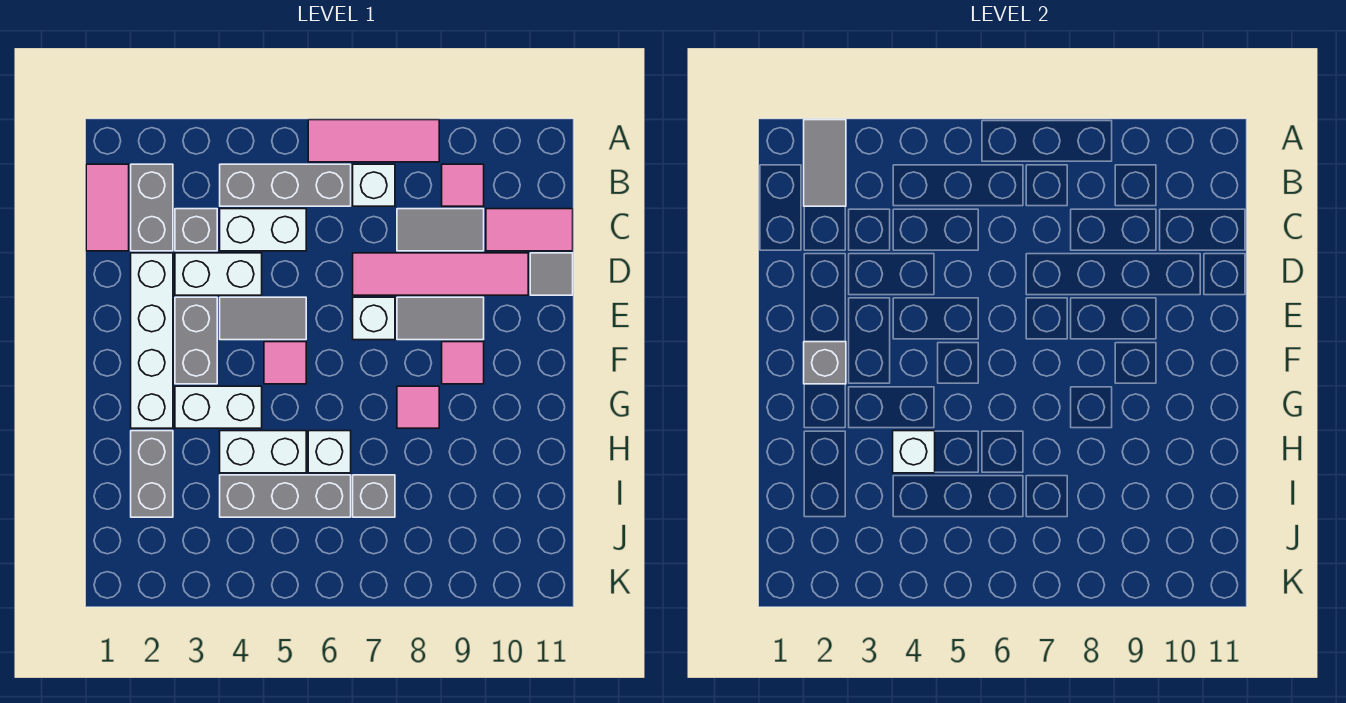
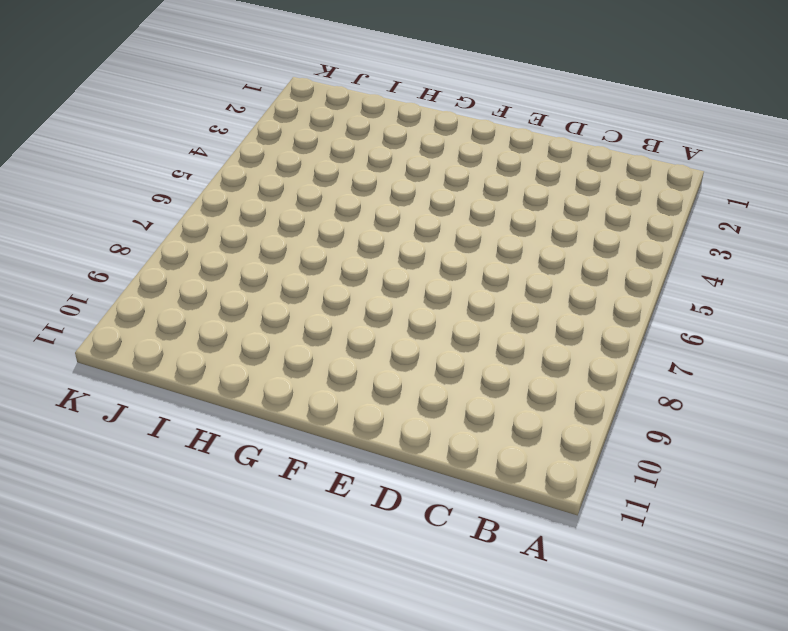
none -> pink 1x3 tile [308,120,439,162]
none -> pink 1x2 tile [86,164,129,251]
none -> grey 1x2 brick [131,164,173,251]
none -> grey 1x3 brick [220,164,351,206]

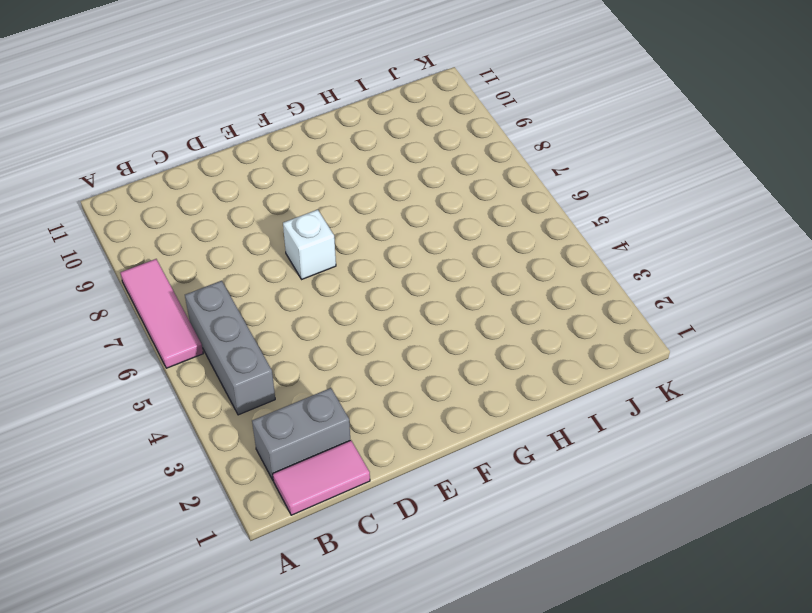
none -> white 1x1 brick [353,164,395,206]
none -> pink 1x1 tile [442,164,484,206]
none -> grey 1x1 brick [175,209,217,251]
none -> white 1x2 brick [220,209,306,251]

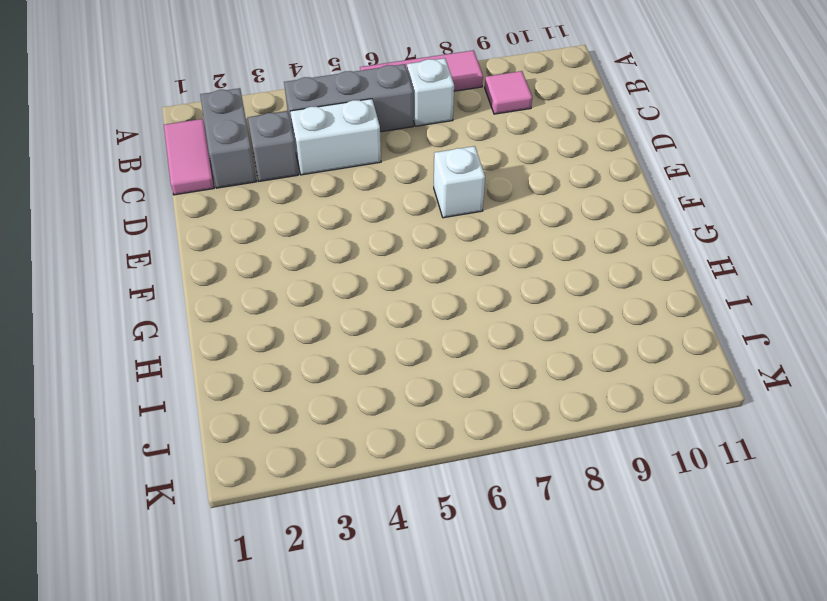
none -> grey 1x2 tile [397,209,484,251]
none -> pink 1x2 tile [486,209,573,251]
none -> white 1x4 brick [131,253,173,428]
none -> white 1x2 brick [175,253,262,295]

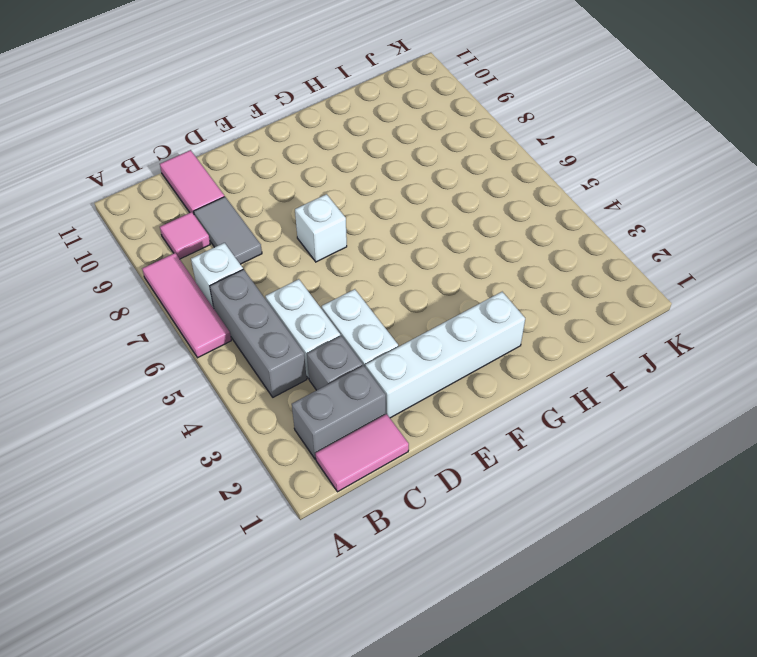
none -> pink 1x4 tile [353,253,528,295]
none -> grey 1x1 tile [530,253,573,295]
none -> grey 1x2 brick [175,297,217,384]
none -> grey 1x2 tile [220,297,306,340]

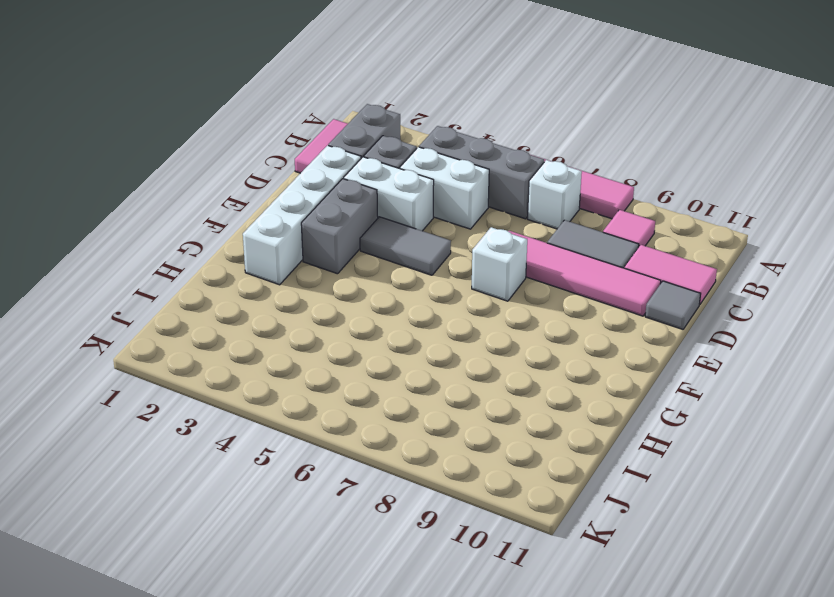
none -> grey 1x2 tile [397,297,484,340]
none -> pink 1x1 tile [264,342,306,384]
none -> pink 1x1 tile [442,342,484,384]
none -> white 1x2 brick [175,386,262,428]

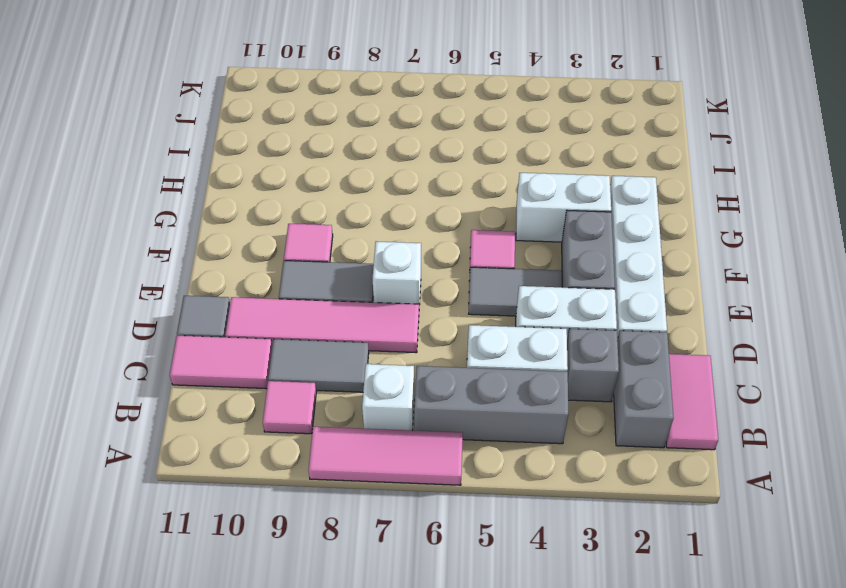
none -> pink 1x1 tile [397,386,439,428]
none -> grey 1x2 brick [131,431,173,517]
none -> white 1x2 brick [220,431,306,473]
none -> white 1x1 brick [308,431,351,473]

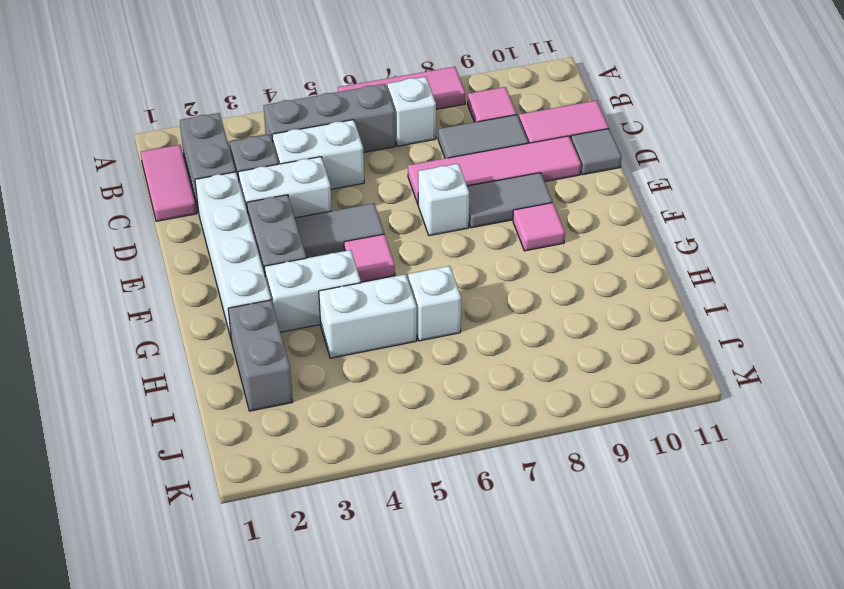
none -> pink 1x1 tile [397,386,439,428]
none -> grey 1x3 brick [220,475,351,517]
none -> grey 1x1 brick [353,475,395,517]
none -> grey 1x2 tile [804,120,846,206]

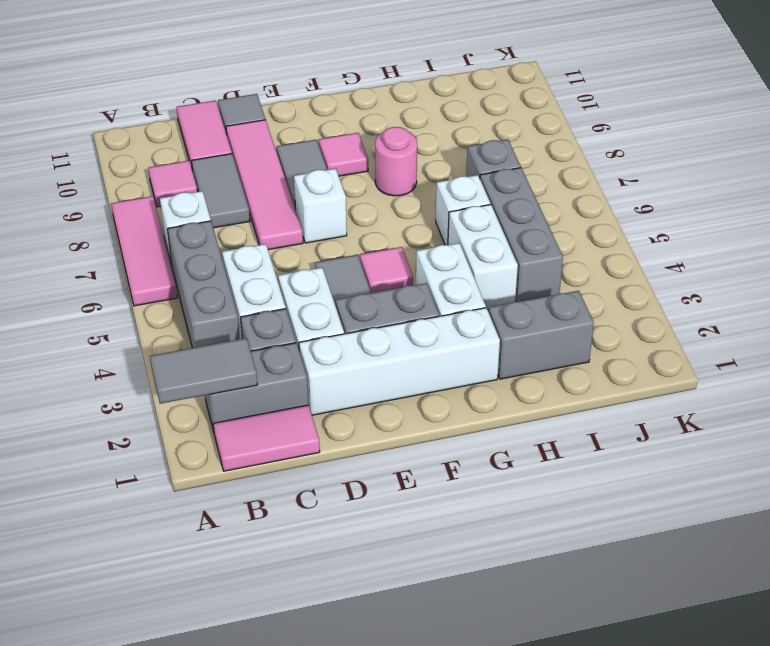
pink 1x1 round brick [375,127,417,196] -> pink 1x1 tile [397,386,439,428]
none -> grey 1x1 brick [804,342,846,384]
none -> white 1x1 brick [893,431,935,473]

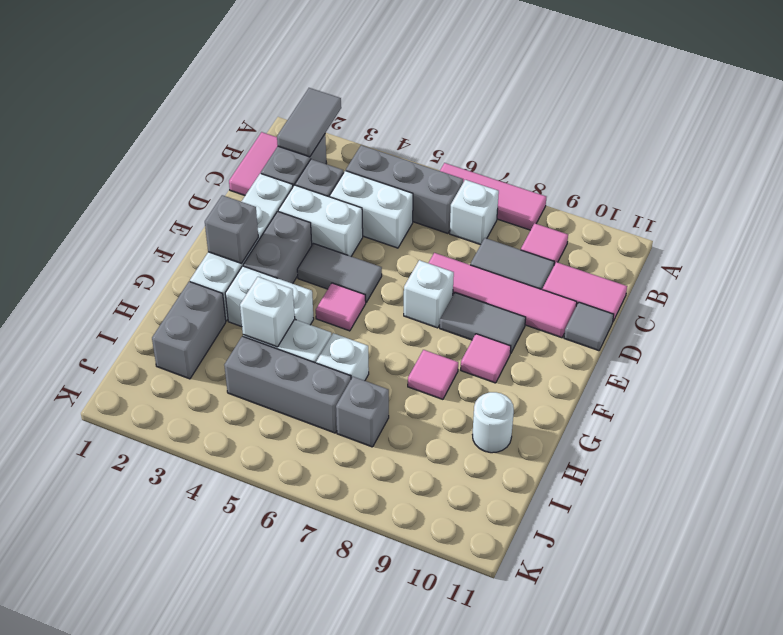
white 1x1 round brick [472,392,514,453] -> none

